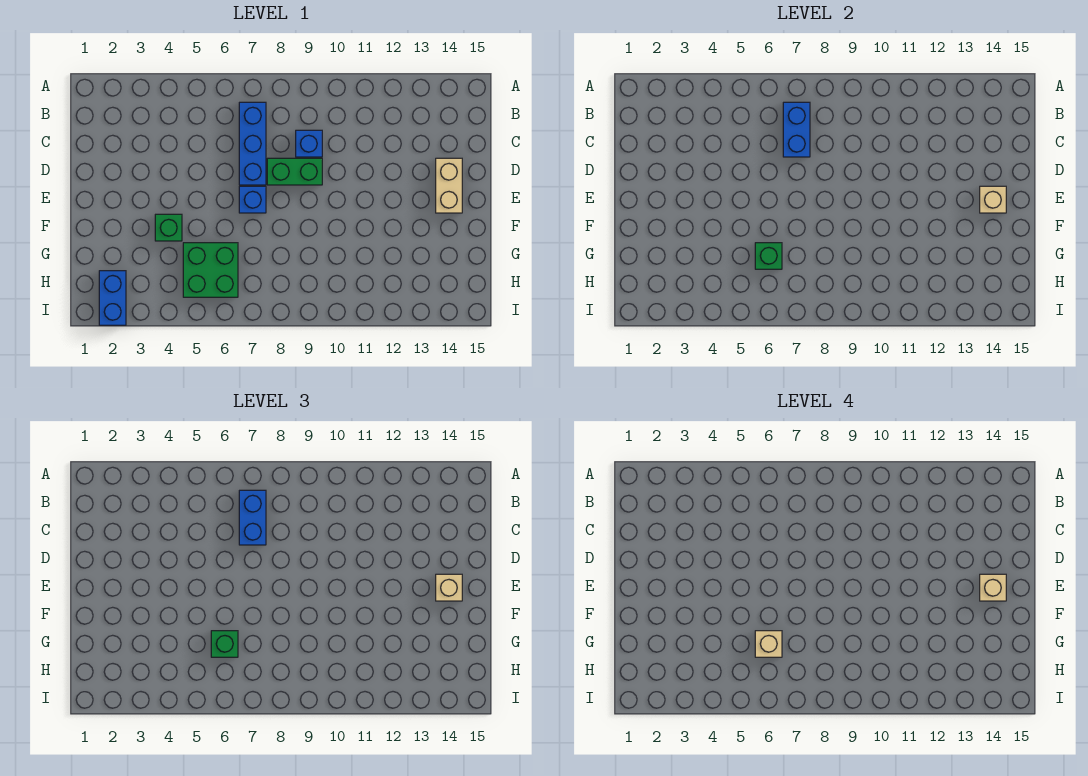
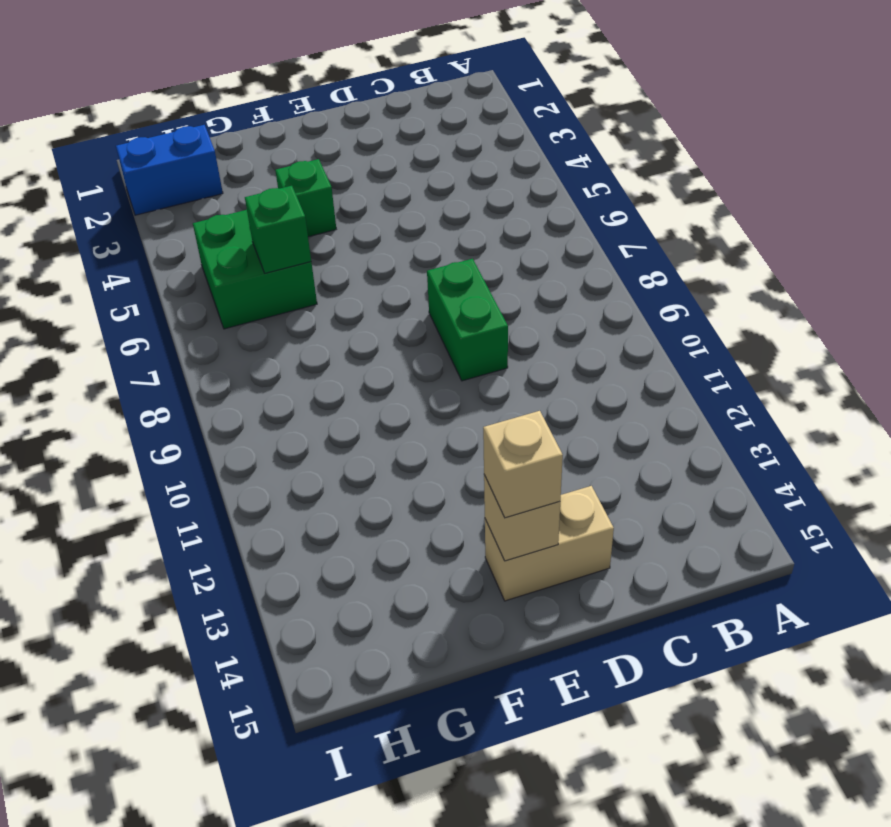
none -> blue 1x3 brick [239,102,266,185]
none -> blue 1x1 brick [296,130,322,157]
none -> blue 1x1 brick [239,186,266,213]

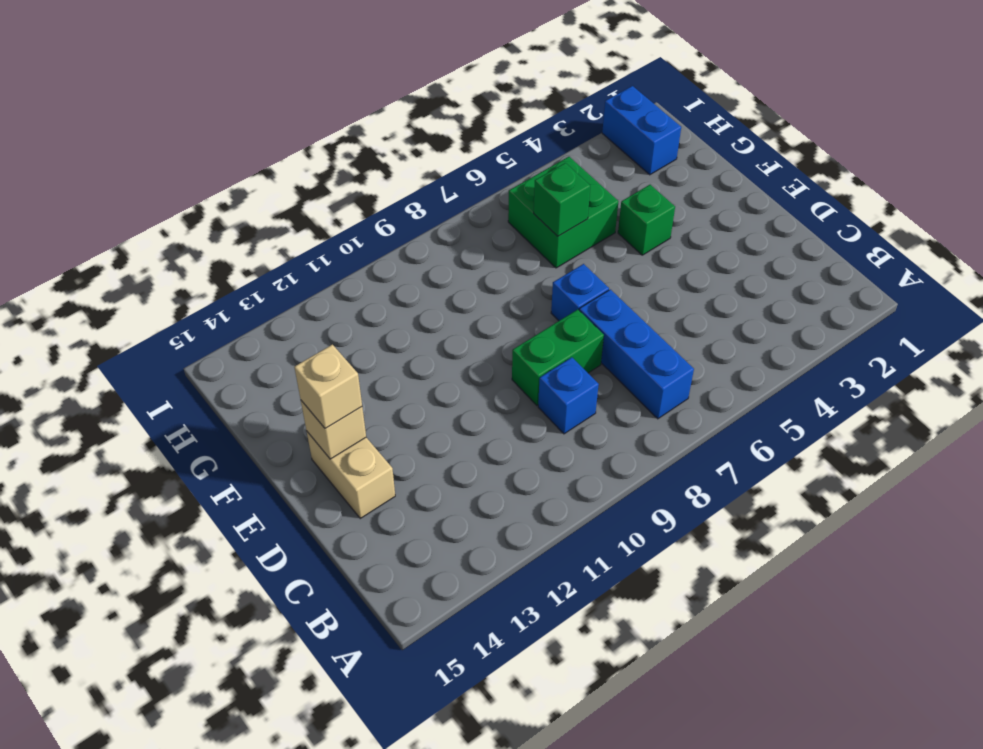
none -> blue 1x2 brick [783,102,810,157]
none -> blue 1x2 brick [239,490,266,545]
none -> green 1x1 brick [211,631,238,657]

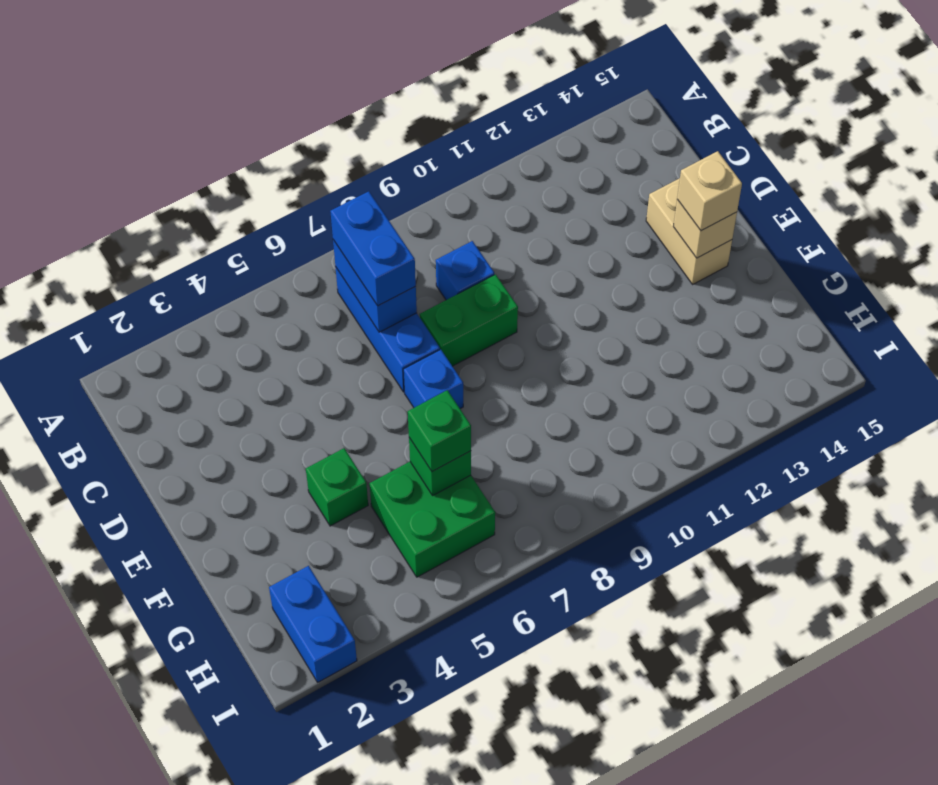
none -> tan 1x1 brick [980,574,1006,601]
none -> tan 1x1 brick [755,631,782,657]

